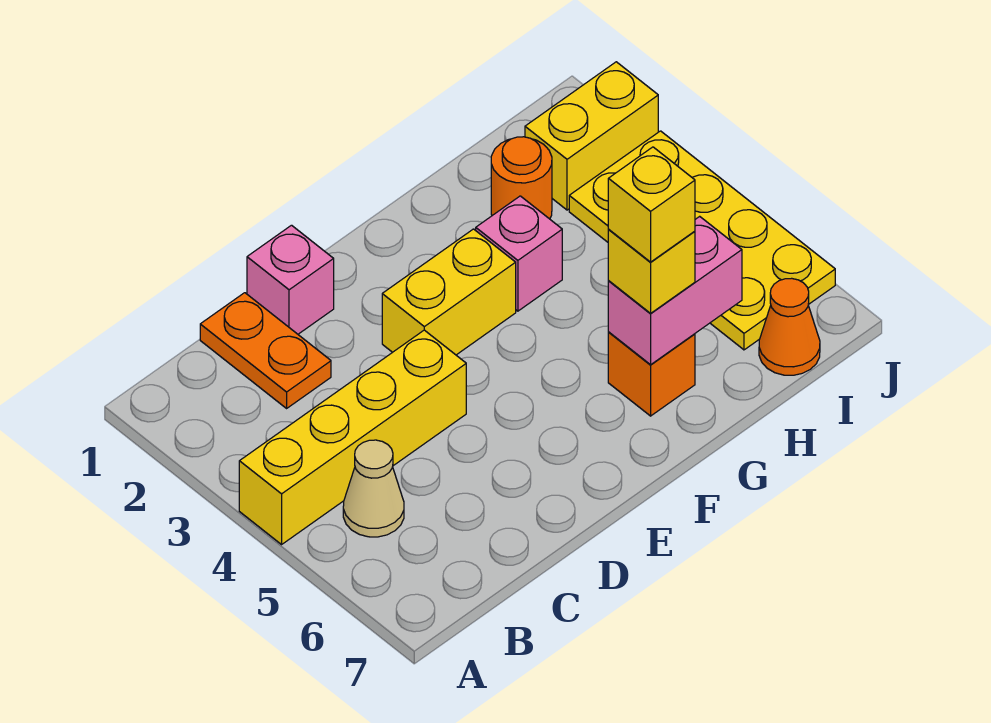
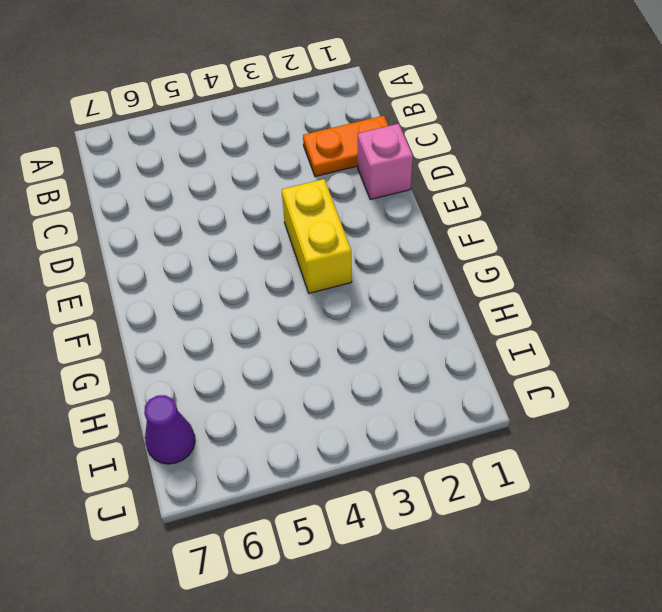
purple 1x1 cone [144,395,195,464] -> orange 1x1 cone [759,278,820,375]
none -> yellow 1x4 brick [239,330,466,544]
none -> tan 1x1 cone [343,440,404,537]
none -> pink 1x1 brick [476,196,562,311]

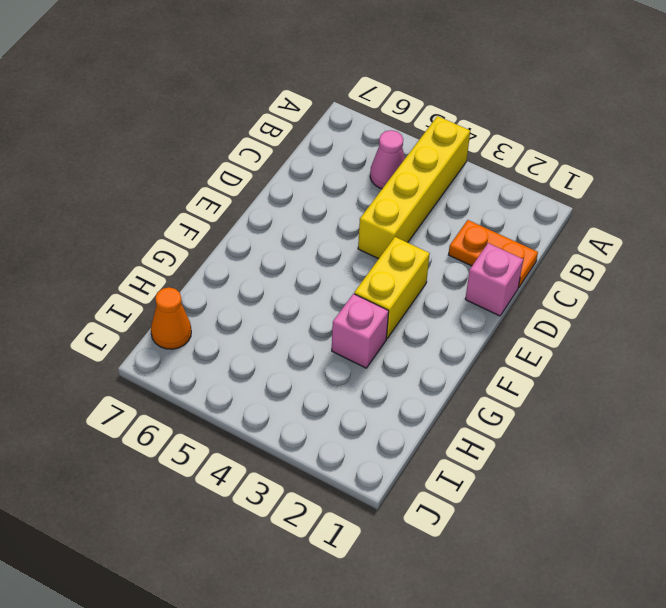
pink 1x1 cone [370,130,405,189] -> tan 1x1 cone [343,440,404,537]
none -> orange 1x1 brick [608,332,695,416]
none -> orange 1x1 round brick [491,137,552,219]
none -> yellow 1x2 brick [525,62,658,210]

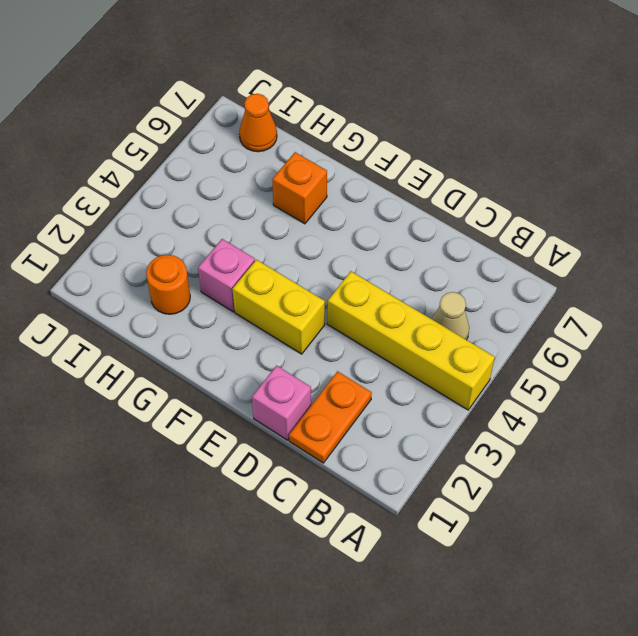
none -> yellow 1x2 brick [525,62,658,210]
none -> yellow 2x4 plate [569,131,835,350]
none -> pink 1x2 brick [608,216,742,365]

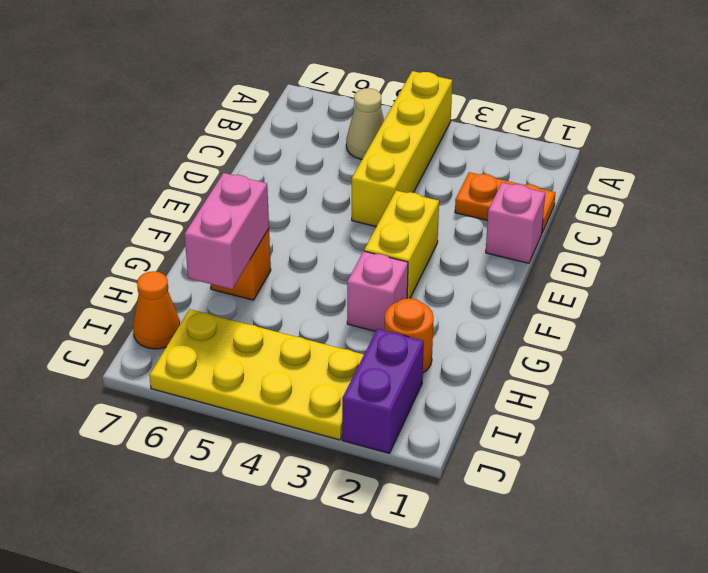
purple 1x2 brick [342,329,424,453] -> yellow 1x2 brick [525,62,658,210]
none -> yellow 1x1 brick [608,230,695,313]
none -> yellow 1x1 brick [608,147,695,262]

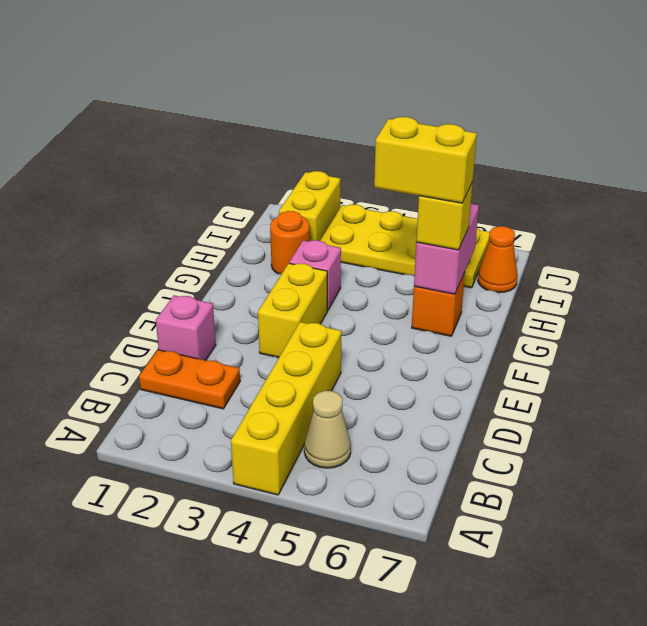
yellow 1x2 brick [374,117,477,203] -> yellow 1x1 brick [608,147,695,262]

